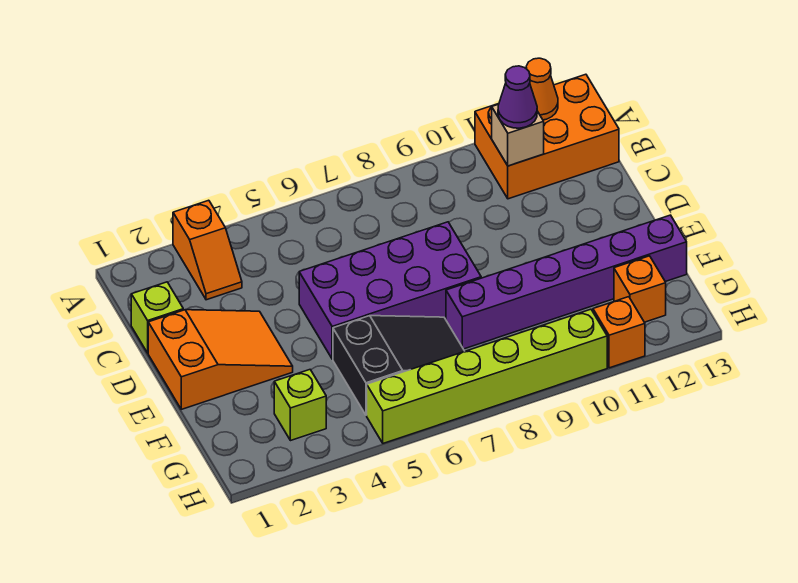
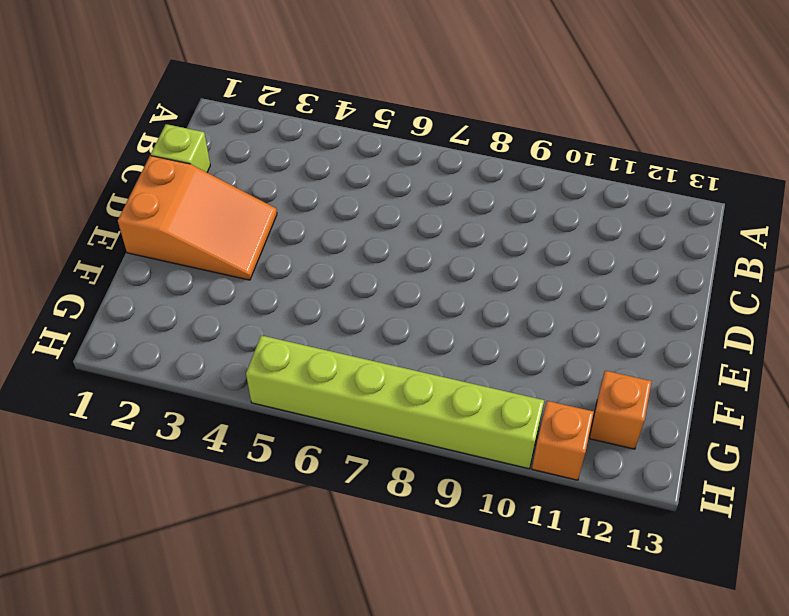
none -> orange 1x2 slope [173,200,242,300]
none -> orange 2x3 brick [475,74,619,199]
none -> purple 2x4 brick [299,222,481,359]

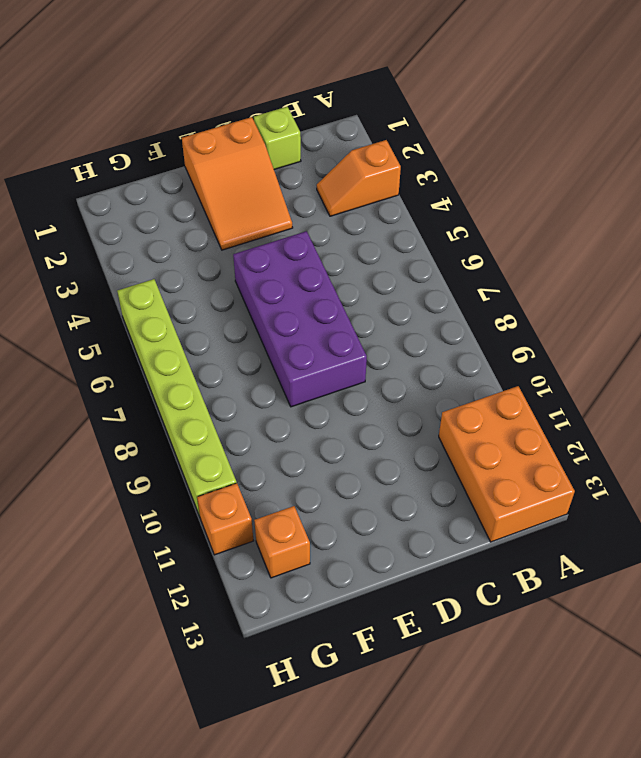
none -> black 2x3 slope [333,316,465,415]
none -> purple 1x6 brick [446,215,687,349]
none -> lime 1x1 brick [274,370,326,441]

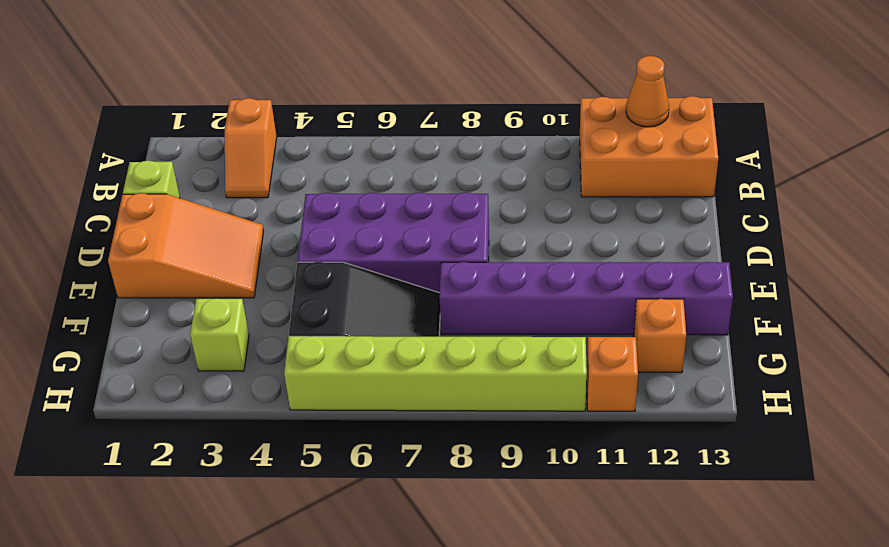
none -> tan 1x1 brick [492,104,544,166]
none -> purple 1x1 cone [498,66,537,128]

